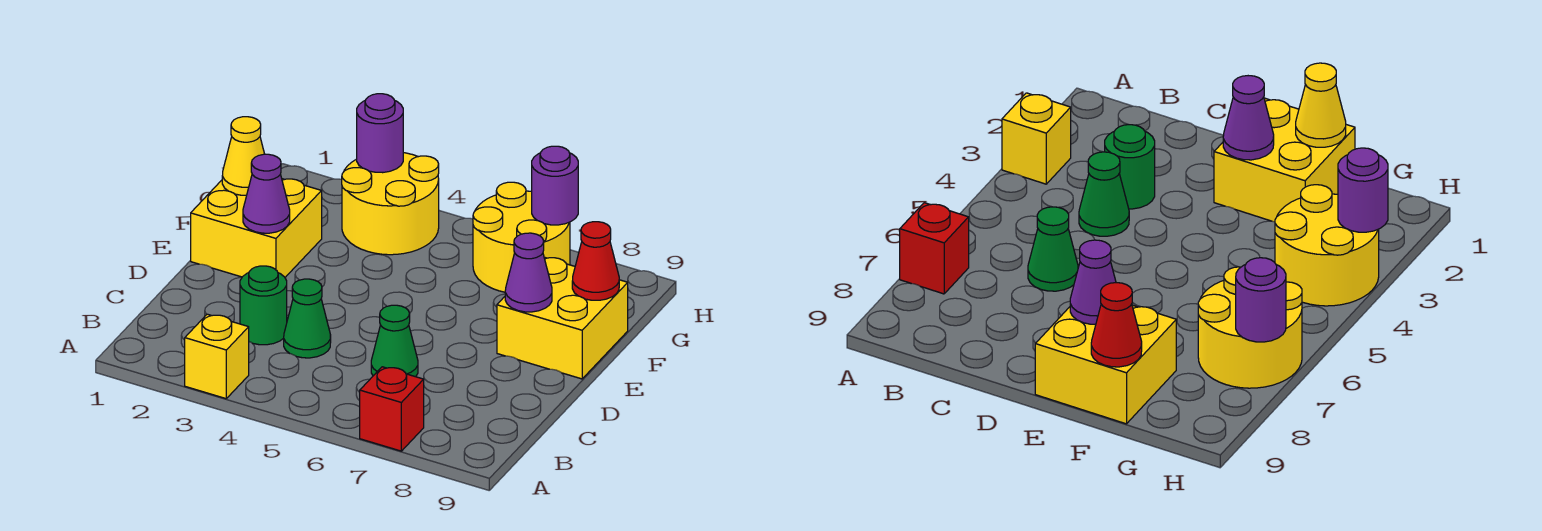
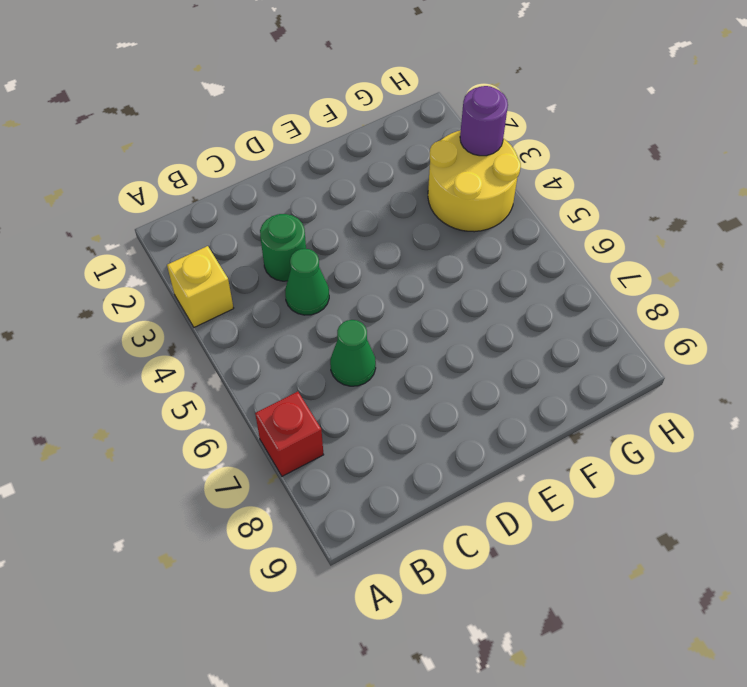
none -> yellow 2x2 brick [191,179,322,277]
none -> yellow 2x2 brick [497,257,628,379]
none -> yellow 2x2 round brick [473,182,570,292]

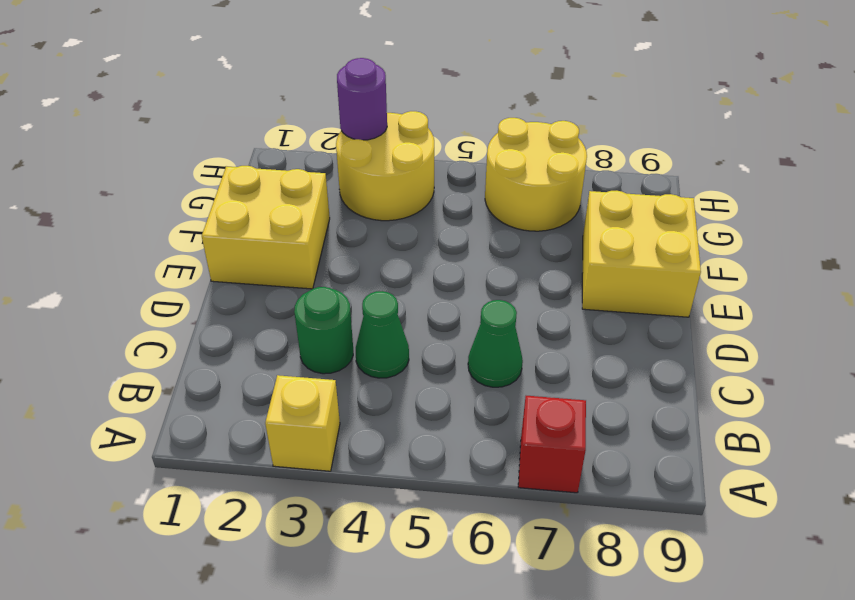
none -> purple 1x1 cone [243,154,290,233]
none -> purple 1x1 cone [505,233,552,312]
none -> yellow 1x1 cone [222,117,264,195]

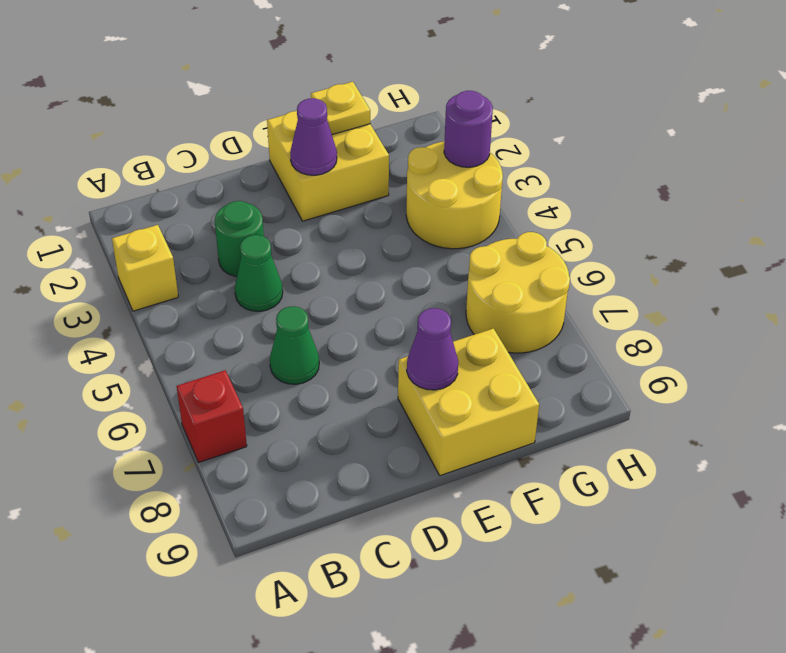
yellow 1x1 plate [311,82,370,135] -> yellow 1x1 cone [222,117,264,195]
none -> red 1x1 cone [572,222,619,300]
none -> purple 1x1 round brick [532,146,578,225]

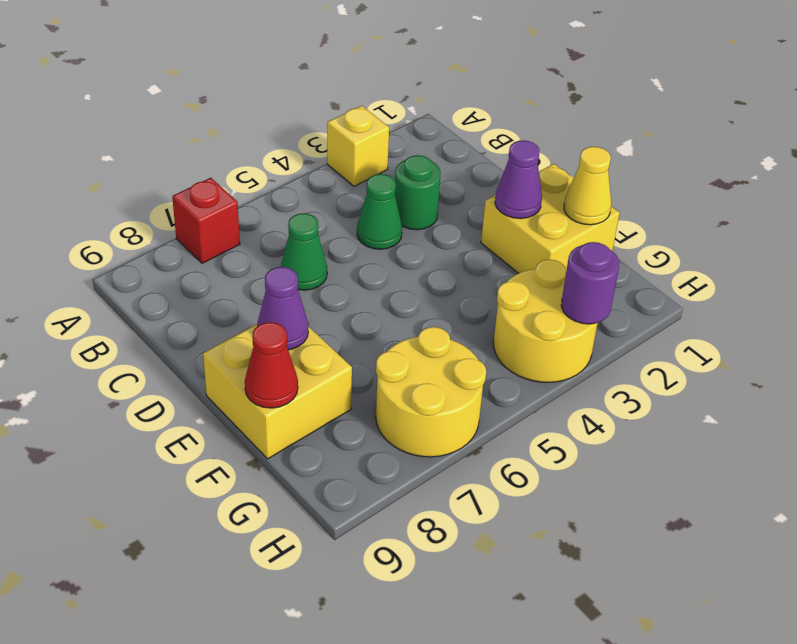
none -> purple 1x1 round brick [532,146,578,225]

